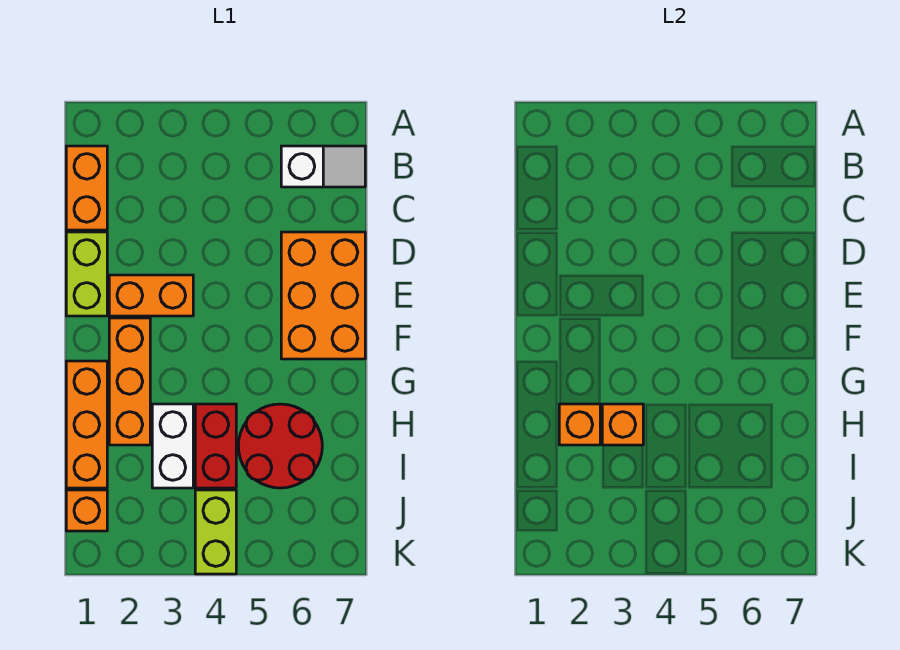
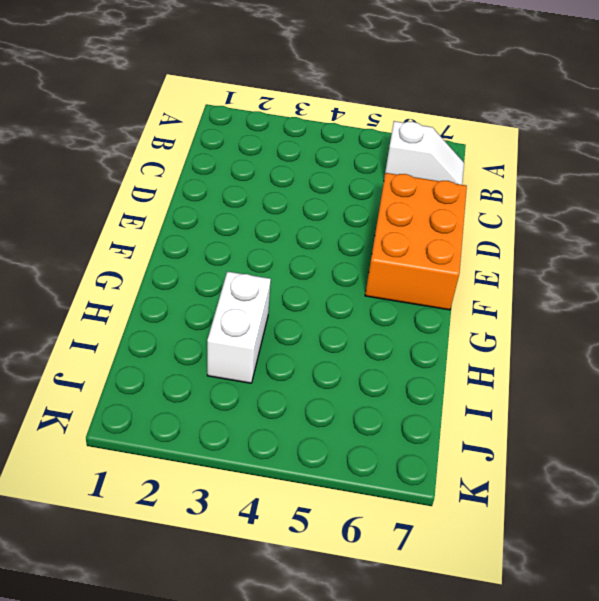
none -> orange 1x2 brick [66,146,107,230]
none -> lime 1x2 brick [66,232,107,316]
none -> orange 1x2 brick [109,275,193,316]

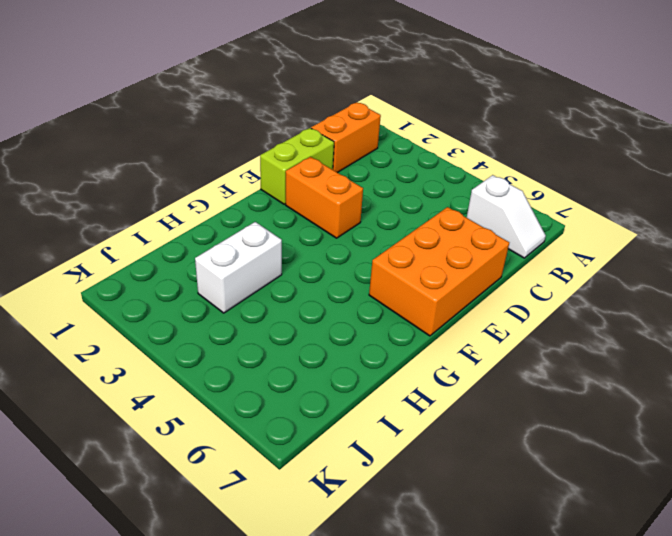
none -> orange 1x3 brick [109,318,150,445]
none -> orange 1x3 brick [66,361,107,488]
none -> red 1x2 brick [195,404,236,488]

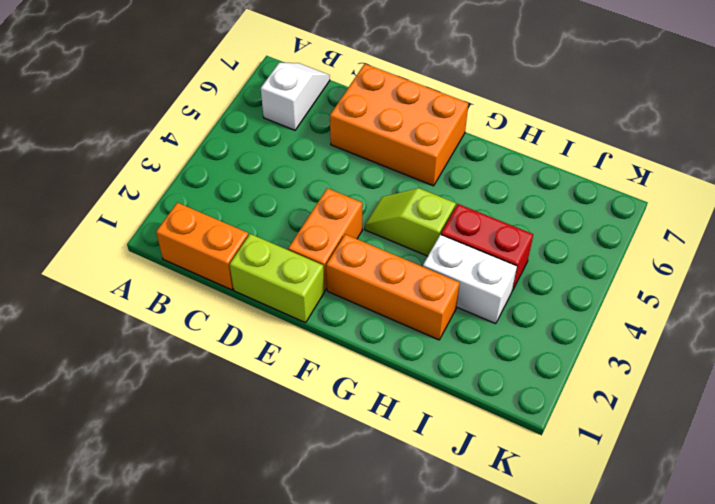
lime 1x2 slope [365,188,456,256] -> none
none -> orange 1x3 brick [66,361,107,488]
none -> red 2x2 round brick [238,404,322,488]
none -> orange 1x1 brick [66,490,107,531]

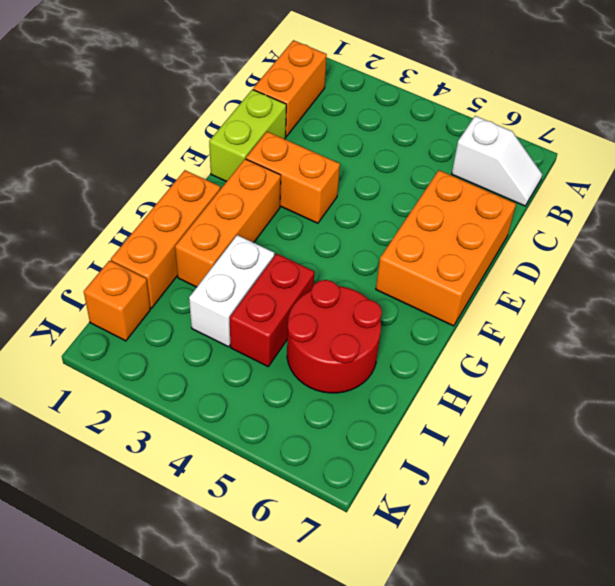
none -> lime 1x2 brick [195,490,236,574]
none -> orange 1x1 brick [559,404,600,445]
none -> orange 1x1 brick [602,404,643,445]

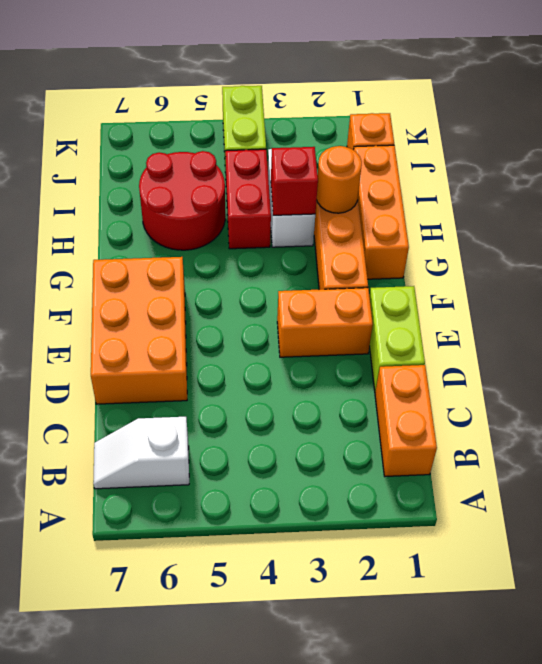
orange 1x1 round brick [317,146,362,213] -> orange 1x1 brick [559,404,600,445]
red 1x1 brick [271,147,318,215] -> orange 1x1 brick [602,404,643,445]

